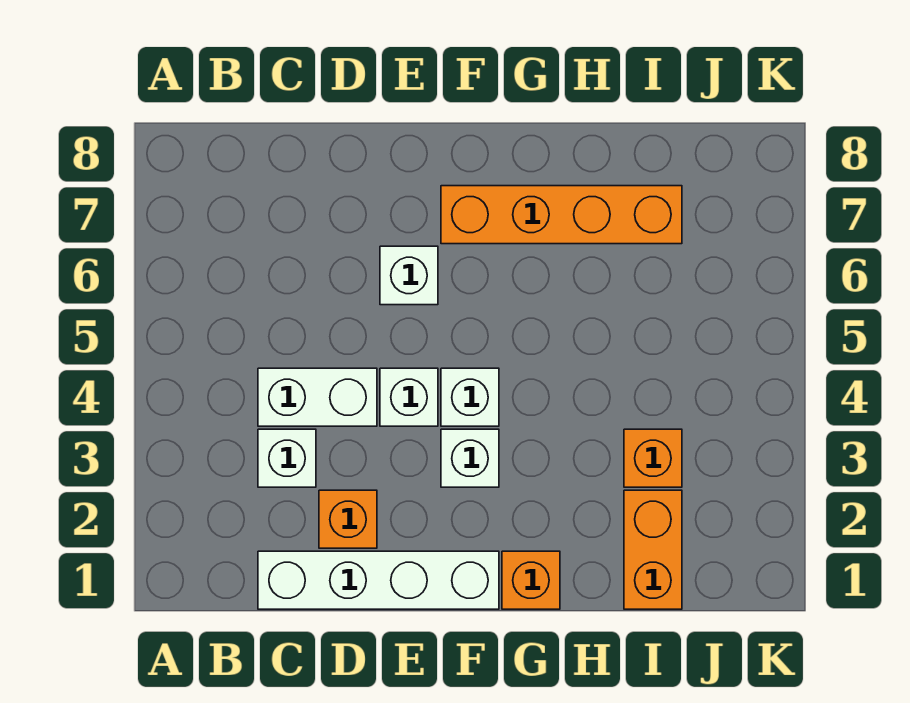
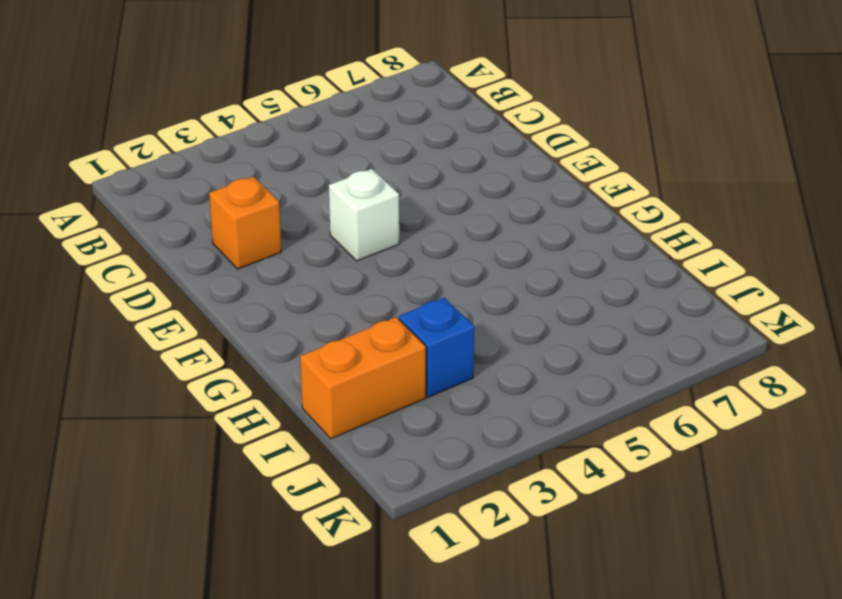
blue 1x1 brick [399,298,474,397] -> orange 1x1 brick [624,429,682,487]
none -> white 1x4 brick [258,551,499,609]
none -> white 1x1 brick [258,429,316,487]
none -> white 1x2 brick [258,368,377,426]

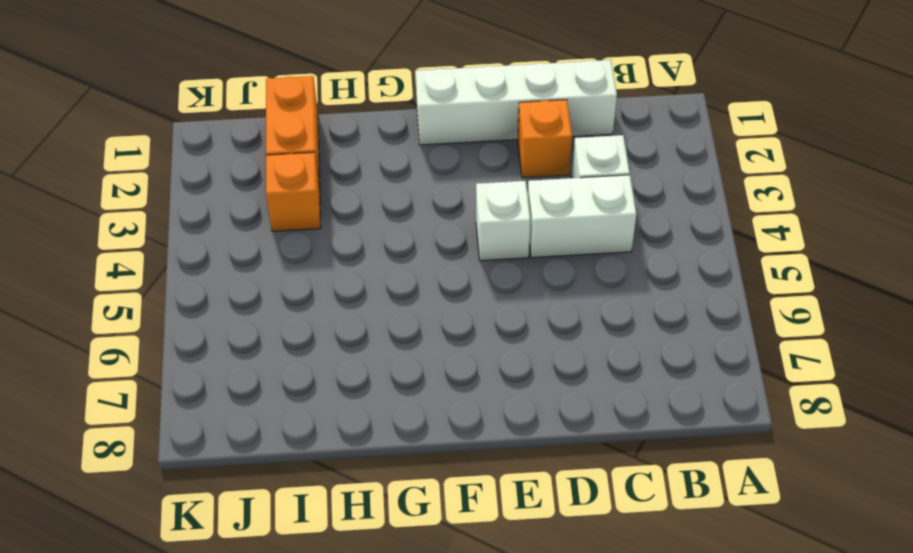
none -> white 1x1 brick [380,246,438,305]
none -> white 1x1 brick [441,429,499,487]
none -> white 1x1 brick [441,368,499,426]

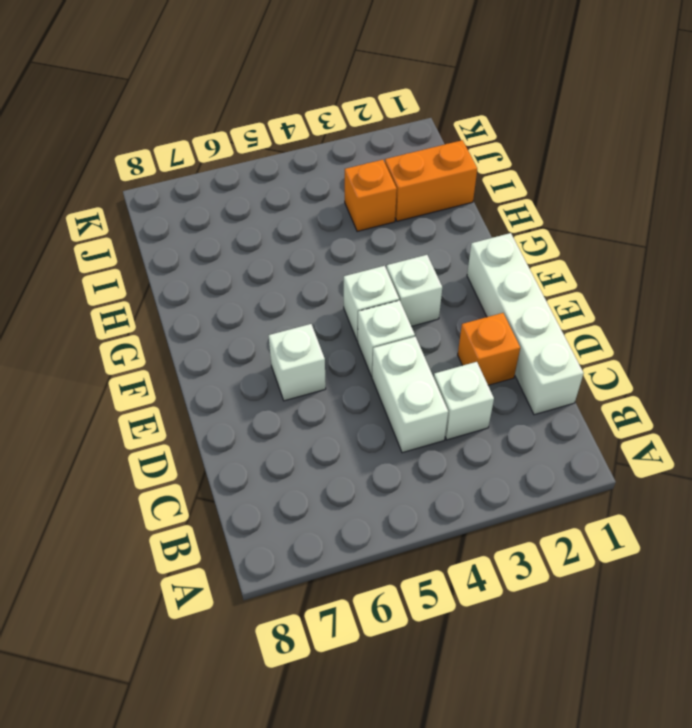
none -> orange 1x4 brick [441,186,682,244]
none -> orange 1x1 brick [502,551,560,609]

